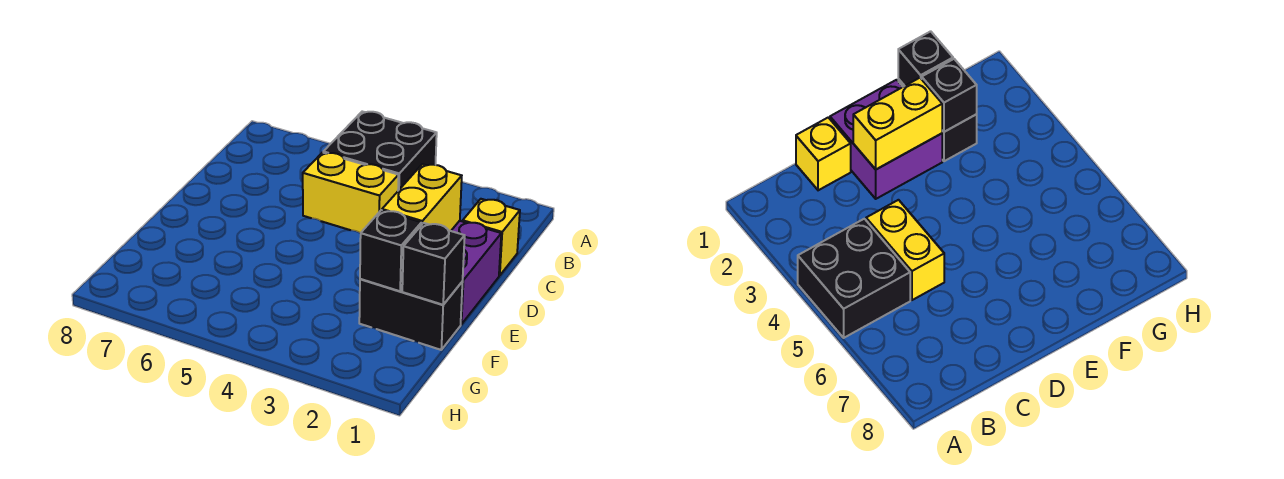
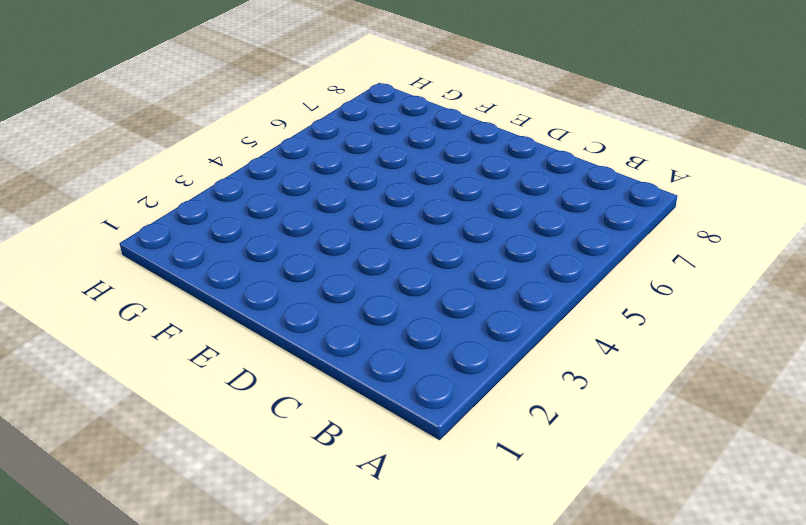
none -> black 2x2 brick [323,112,437,191]
none -> yellow 1x1 brick [463,199,520,276]

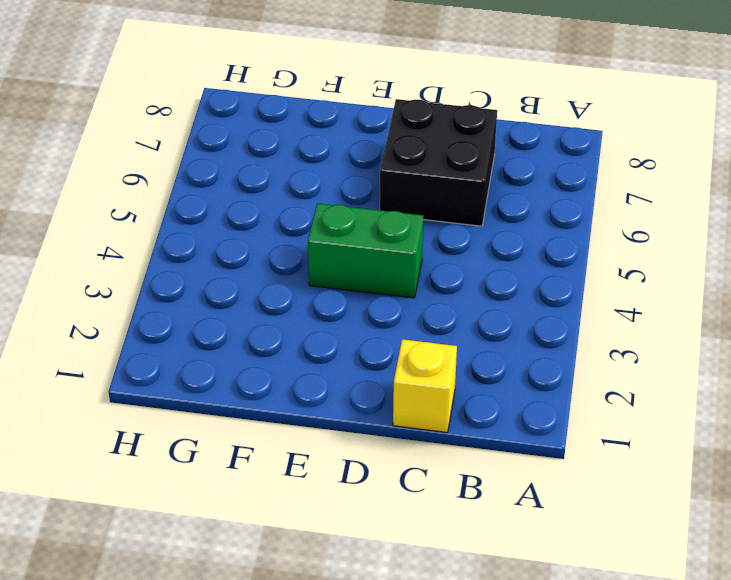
black 2x2 brick [380,99,497,226] -> black 2x2 brick moved to [323,112,437,191]
green 1x2 brick [308,203,423,298] -> none
none -> yellow 1x2 brick [303,153,399,233]
none -> purple 2x2 brick [451,221,501,324]

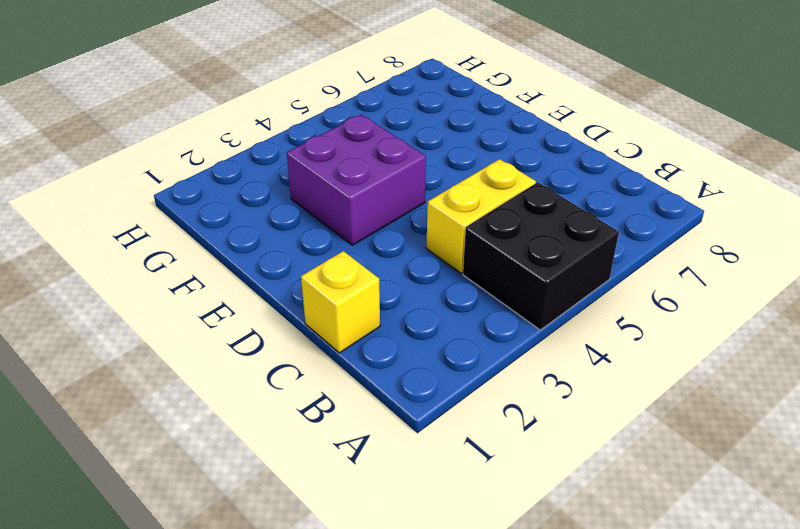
purple 2x2 brick [287,115,426,245] -> purple 2x2 brick moved to [451,221,501,324]
none -> black 1x2 brick [359,279,463,350]
none -> yellow 1x2 brick [382,164,462,231]

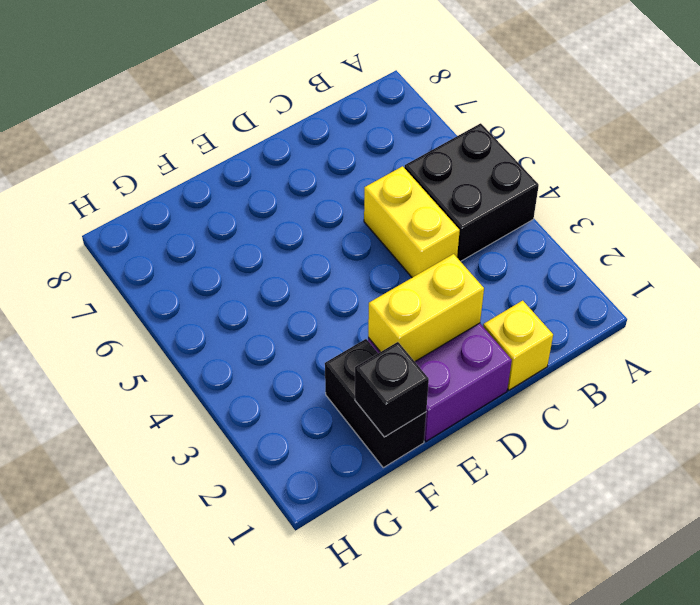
none -> black 1x1 brick [360,210,421,291]

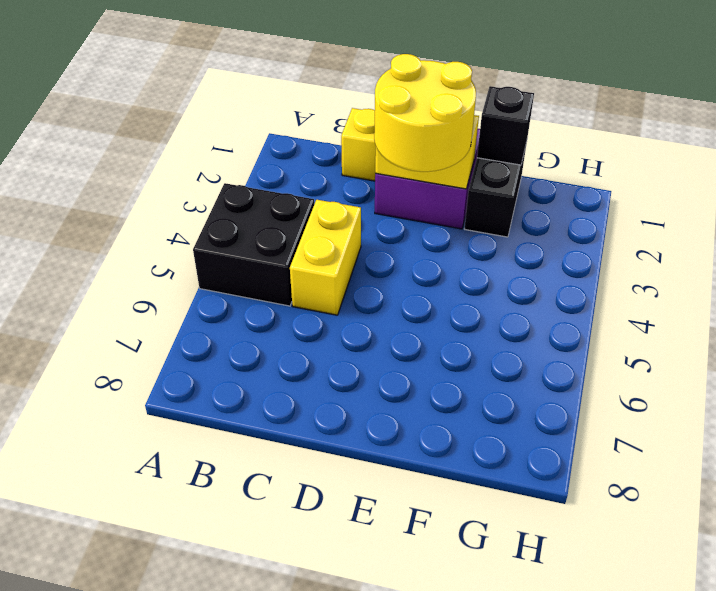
yellow 2x2 round brick [374,54,476,172] -> none
none -> black 1x1 brick [360,210,421,291]

